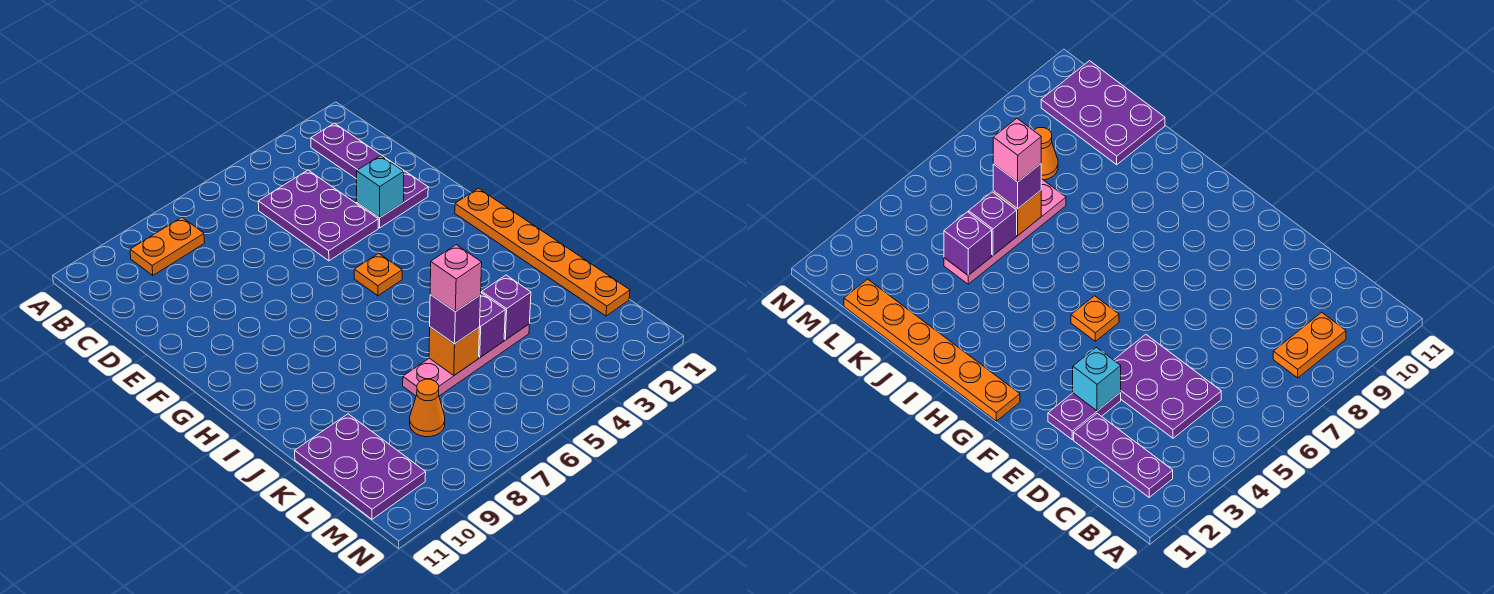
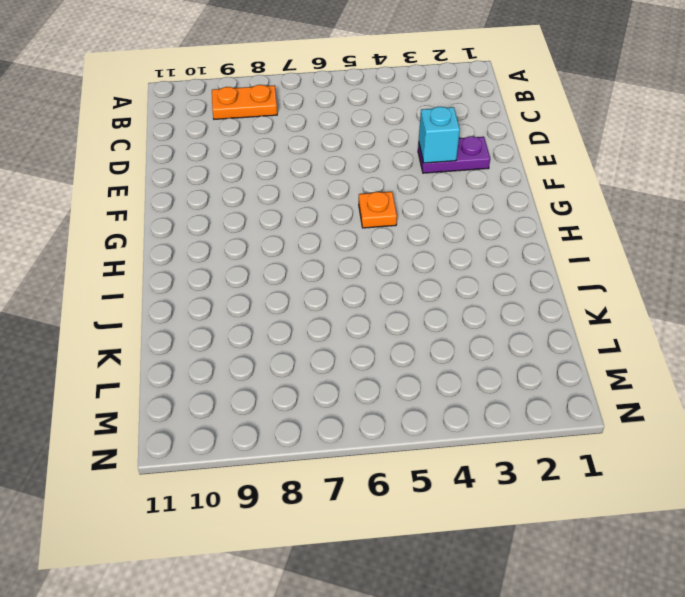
none -> purple 1x3 plate [311,123,404,179]
none -> purple 2x3 plate [258,170,378,261]
none -> orange 1x6 plate [455,188,630,316]

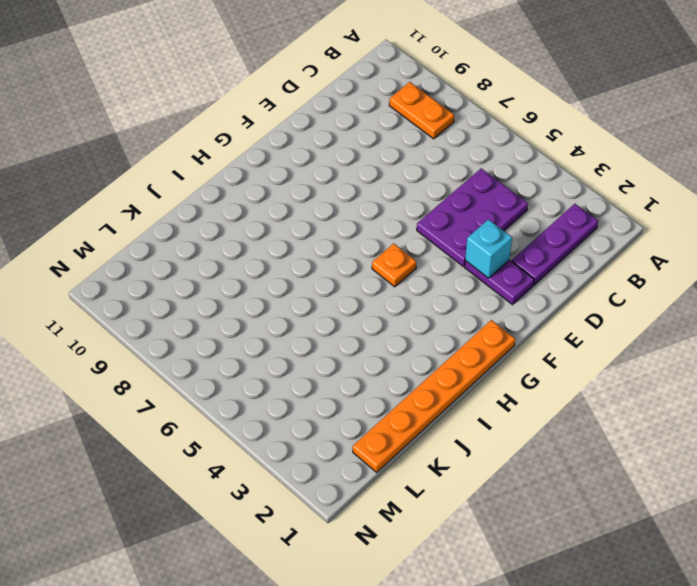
none -> pink 1x4 plate [403,324,529,396]
none -> purple 2x3 plate [295,414,426,519]
none -> orange 1x1 cone [410,379,445,437]

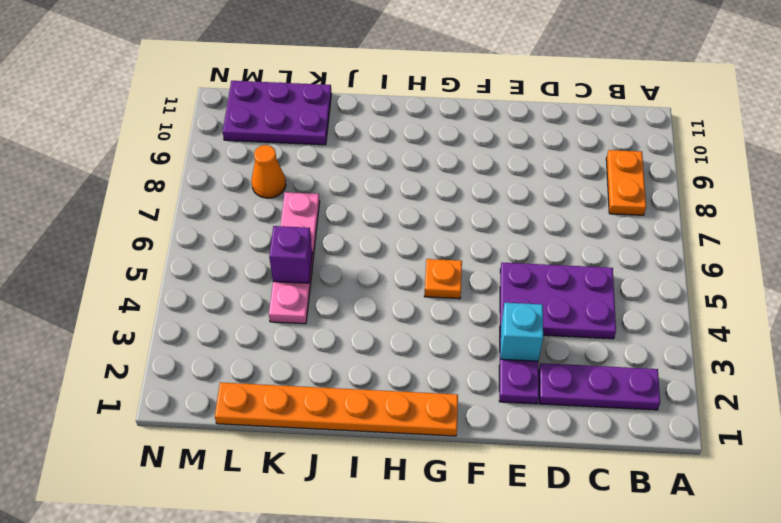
none -> purple 1x1 brick [482,275,531,340]
none -> orange 1x1 brick [429,327,479,375]
none -> purple 1x1 brick [430,295,481,344]

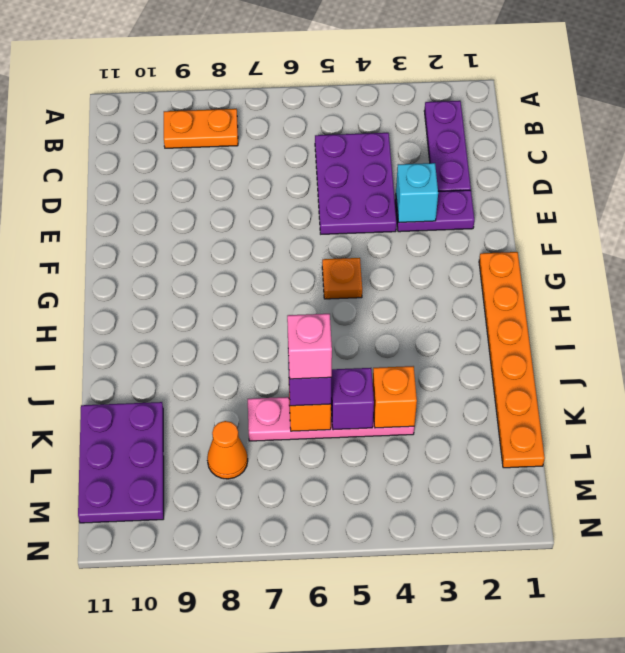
orange 1x1 brick [373,366,417,428] -> purple 1x1 brick [482,275,531,340]

